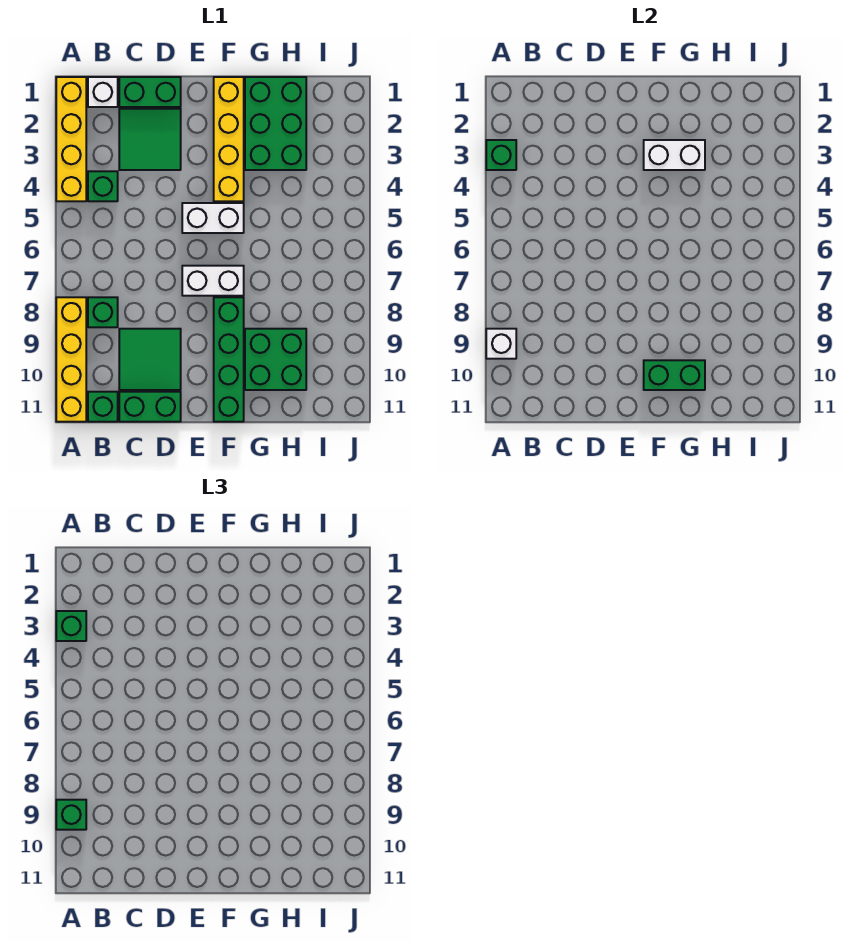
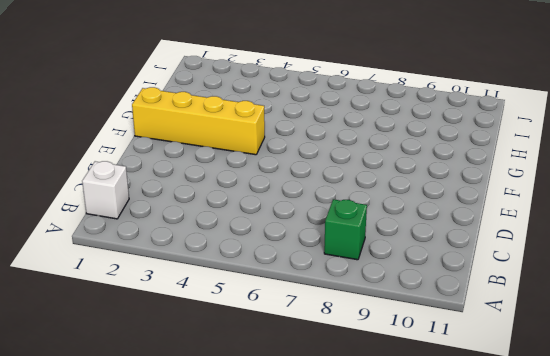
none -> yellow 1x4 brick [56,77,86,201]
none -> yellow 1x4 brick [56,297,86,422]
none -> green 1x1 brick [88,171,118,201]

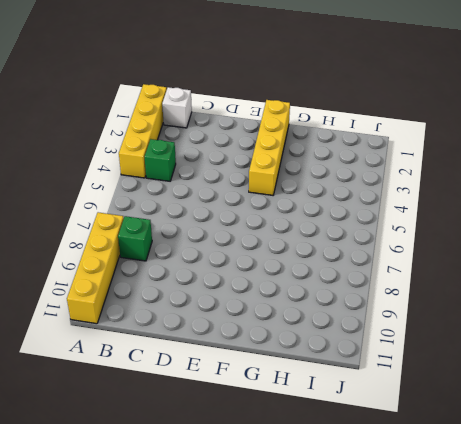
none -> green 1x1 brick [88,392,118,422]
none -> green 1x2 brick [119,77,181,107]
none -> green 2x2 tile [119,109,181,170]

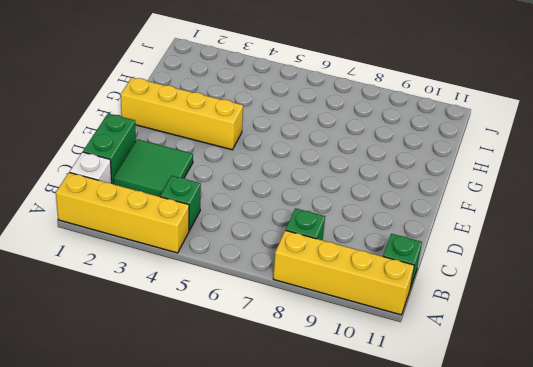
none -> green 2x2 tile [119,329,181,390]
none -> green 1x2 brick [119,392,181,422]
none -> white 1x2 brick [182,203,244,233]

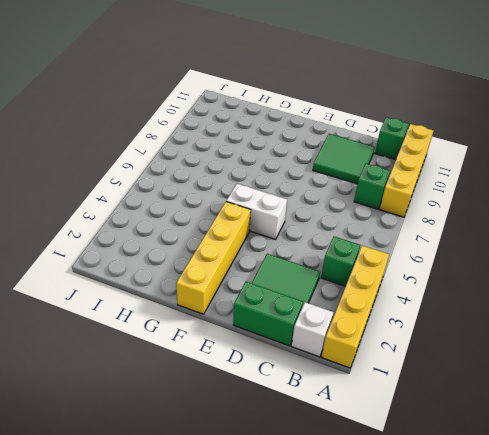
none -> green 1x2 brick [119,392,181,422]
none -> white 1x2 brick [182,266,244,296]
none -> green 1x4 brick [214,297,244,422]

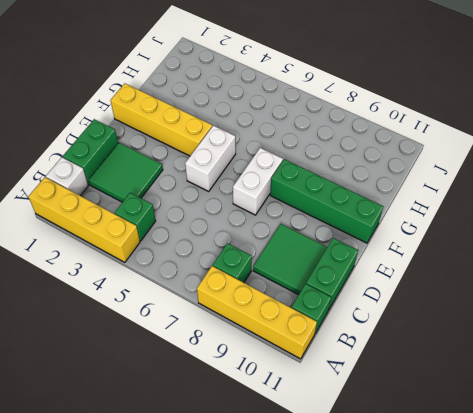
none -> green 2x3 brick [245,77,306,170]
none -> green 2x2 brick [245,329,306,390]
none -> green 1x1 brick [486,140,516,170]

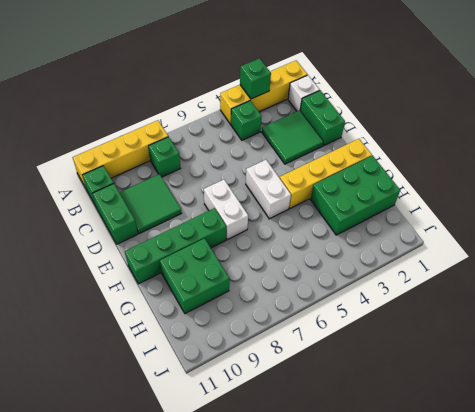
none -> white 1x1 brick [486,329,516,359]
none -> white 1x2 brick [644,140,705,170]
none -> green 1x2 brick [644,360,705,390]

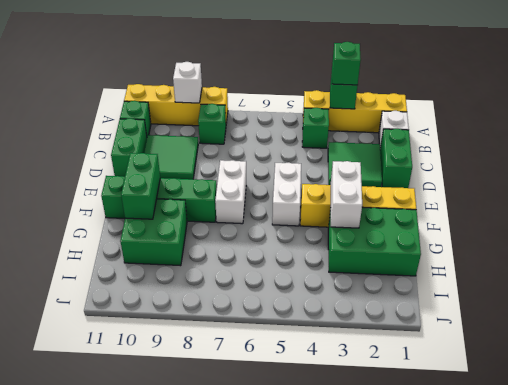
none -> green 1x1 brick [56,800,86,830]

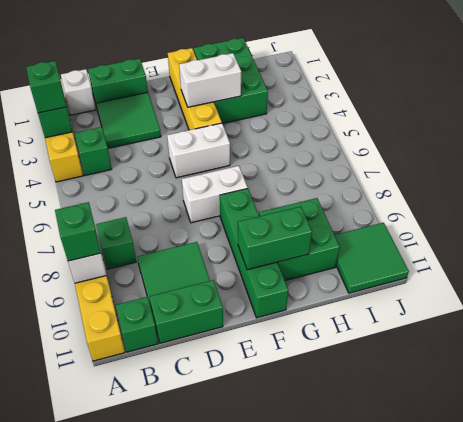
green 2x2 tile [335,223,409,293] -> none

